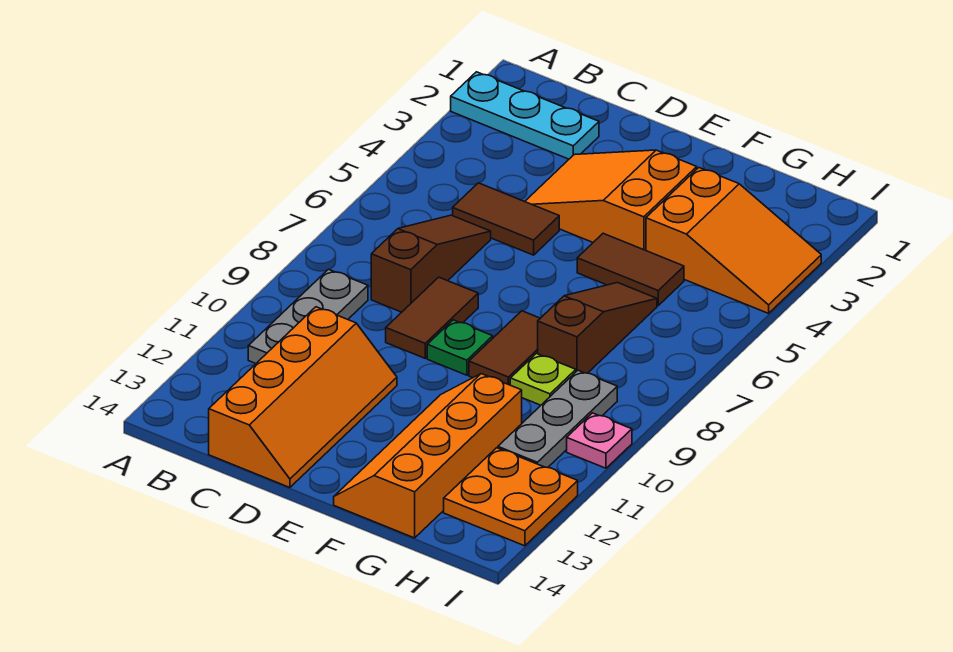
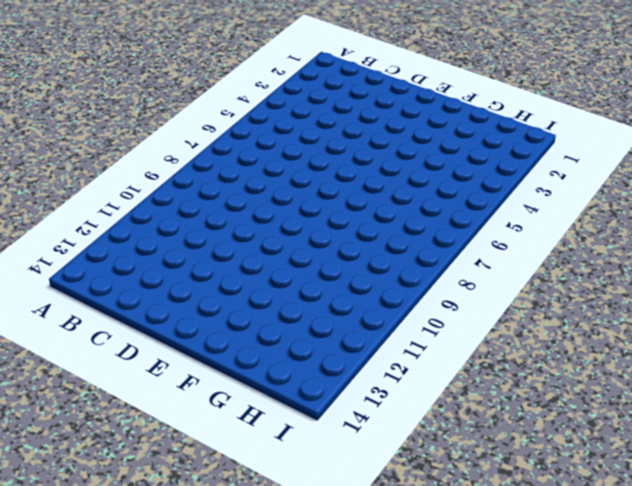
none -> cyan 1x3 plate [451,72,599,159]
none -> grey 1x3 plate [248,269,368,363]
none -> brown 1x2 tile [453,183,559,255]

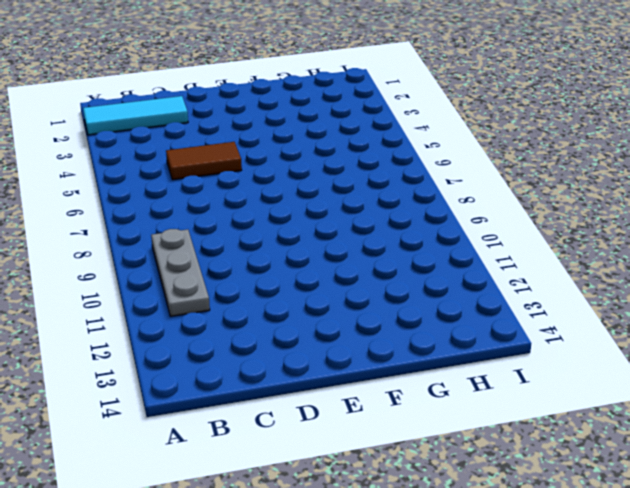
cyan 1x3 tile [83,96,188,135] -> cyan 1x3 plate [451,72,599,159]
none -> brown 1x3 slope [371,215,491,312]
none -> orange 2x4 slope [209,307,397,488]
none -> orange 2x3 slope [525,150,697,250]

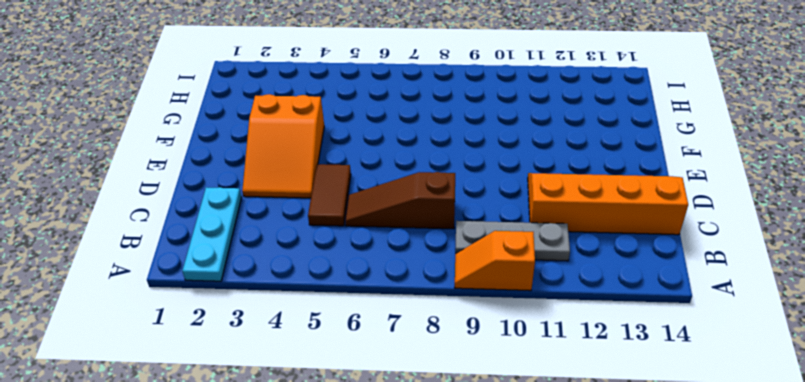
orange 1x2 slope [455,231,535,291] -> none
none -> brown 1x2 tile [386,277,478,358]
none -> green 1x1 plate [427,320,493,375]
none -> brown 1x2 tile [577,233,684,305]

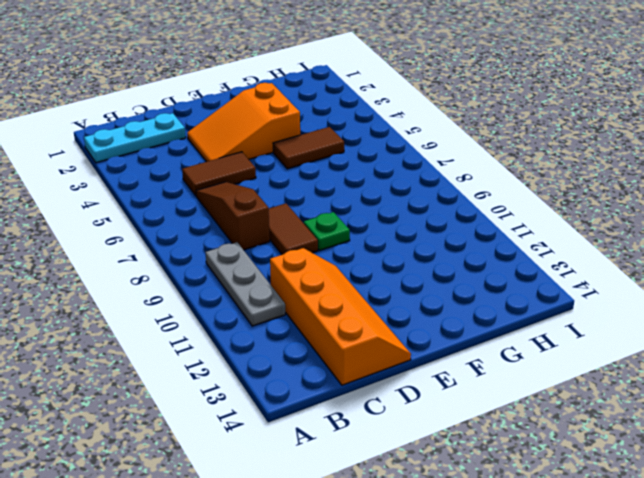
none -> brown 1x2 tile [469,311,540,385]
none -> orange 2x4 slope [334,374,522,538]
none -> orange 2x3 slope [646,168,821,313]

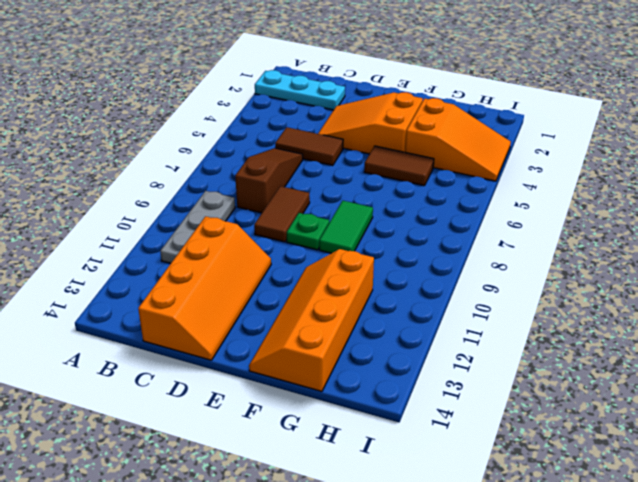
green 1x2 tile [319,201,373,253] -> brown 1x2 tile [469,311,540,385]
none -> brown 1x3 slope [538,283,657,373]
none -> lime 1x1 plate [510,353,576,405]
none -> grey 1x3 plate [498,370,617,468]

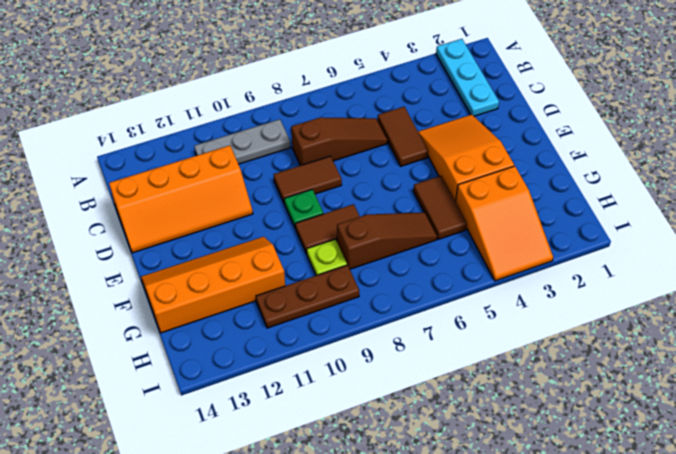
brown 1x3 plate [256,265,359,328] -> grey 1x3 plate [498,370,617,468]
none -> orange 2x2 plate [444,448,578,546]
none -> pink 1x1 plate [567,413,632,468]

